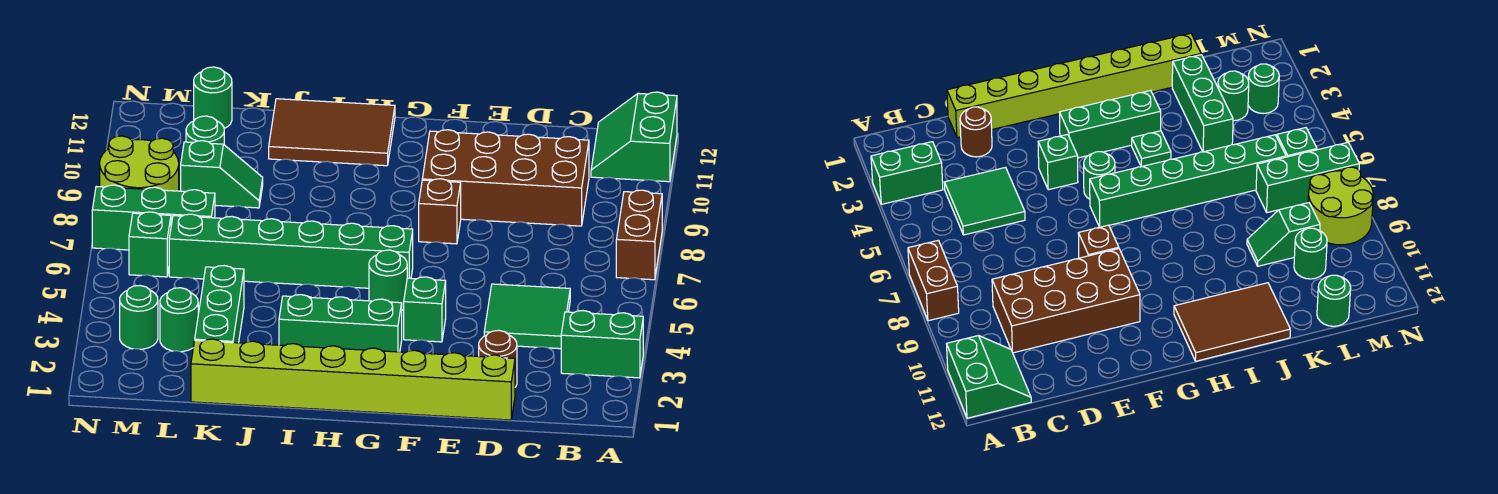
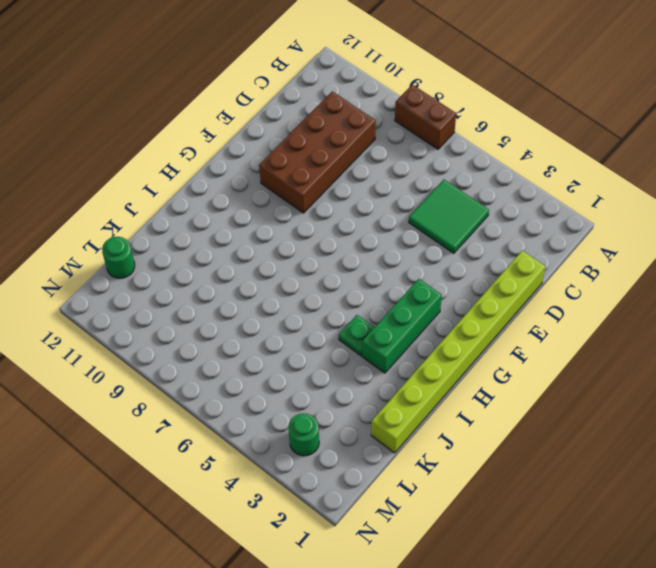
none -> green 1x2 brick [561,311,643,378]
none -> green 2x2 slope [591,92,677,182]
none -> brown 1x1 round brick [479,330,517,387]

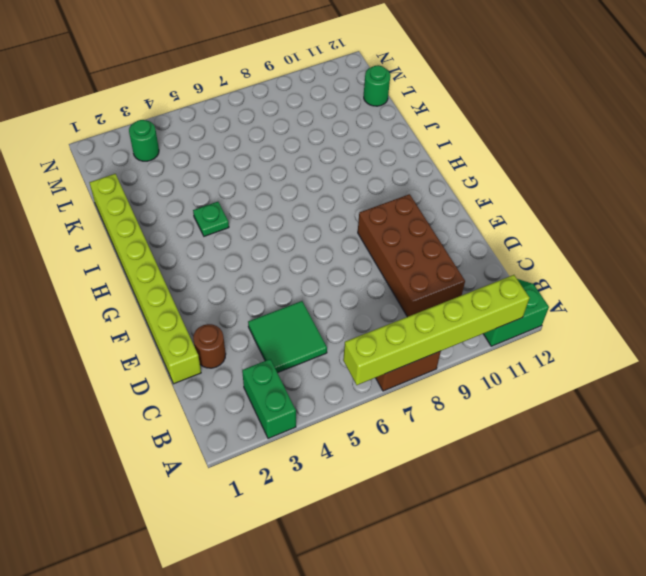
lime 1x6 brick [343,275,529,385] -> none
none -> green 1x1 brick [404,277,446,342]
none -> brown 1x1 brick [419,179,461,244]
none -> green 1x3 brick [279,295,402,352]

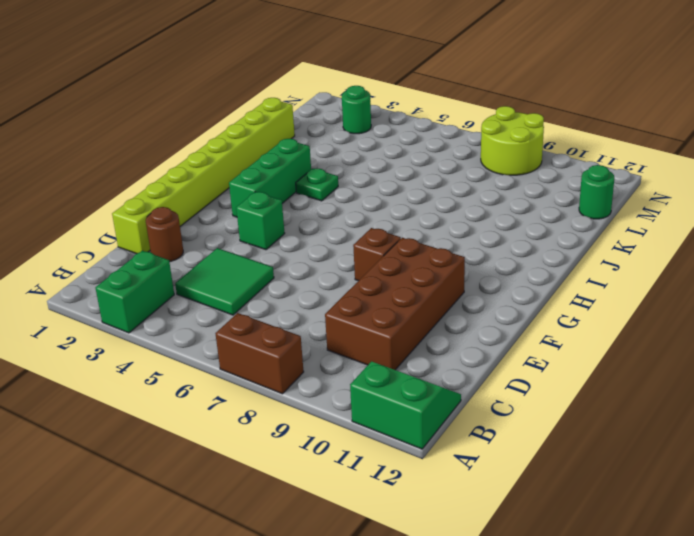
none -> green 1x1 round brick [369,250,407,310]
none -> green 1x6 brick [169,214,413,288]
none -> brown 2x3 tile [269,99,395,166]

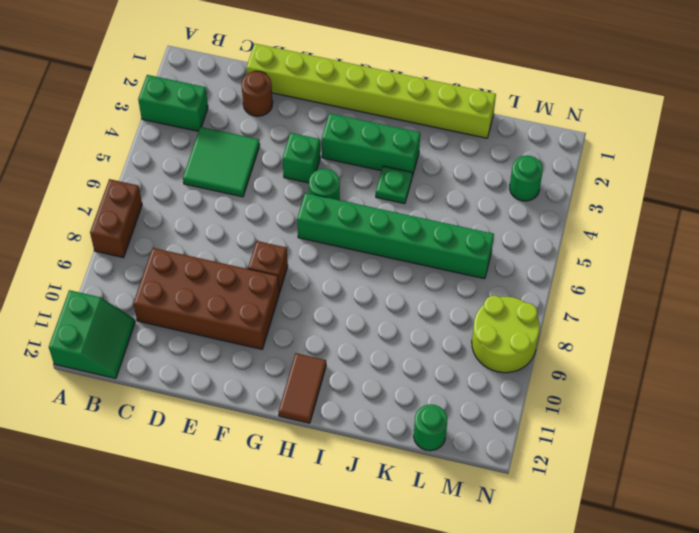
brown 1x2 tile [278,353,326,423] -> brown 2x3 tile [269,99,395,166]
none -> green 1x3 brick [195,266,244,343]
none -> green 1x2 slope [181,141,263,208]
none -> green 1x1 round brick [160,288,198,352]

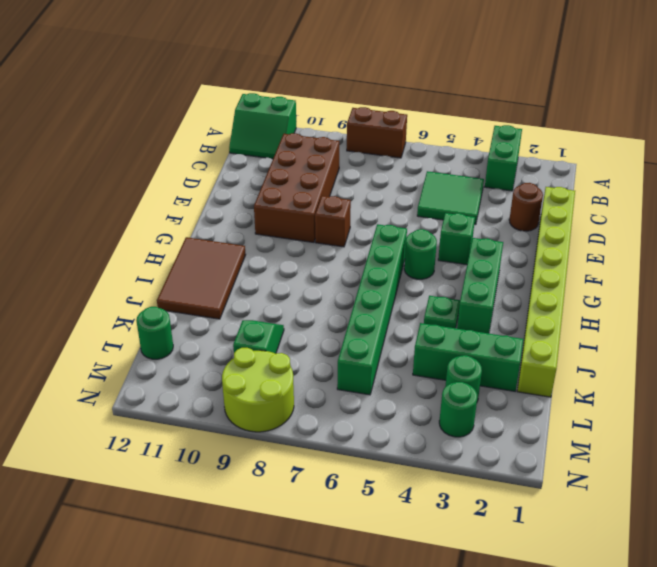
none -> green 1x3 brick [92,185,215,250]
none -> green 1x1 round brick [186,116,224,145]
none -> green 1x1 brick [129,212,171,277]

